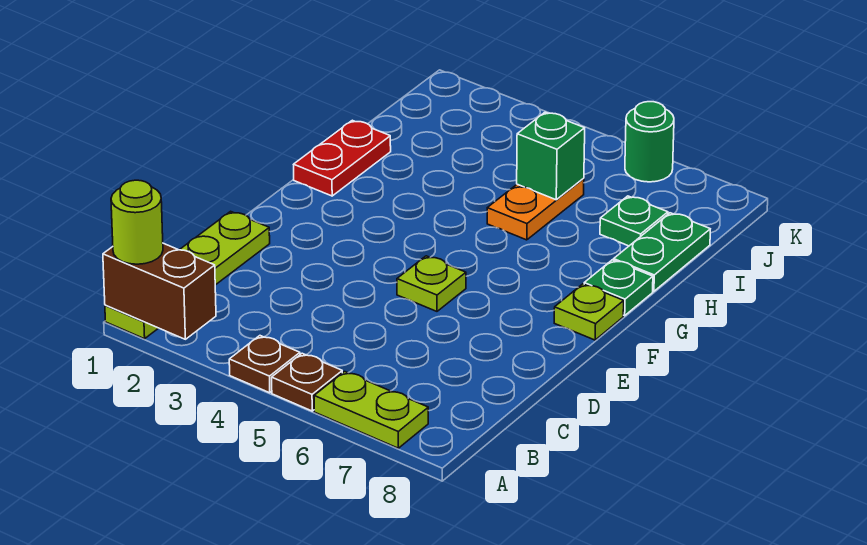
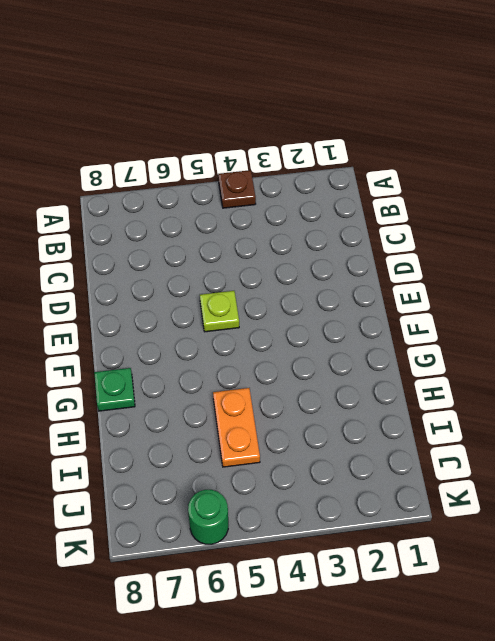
none -> lime 1x4 plate [105,211,270,339]
none -> brown 1x1 plate [272,353,342,411]
none -> lime 1x2 plate [314,372,428,448]

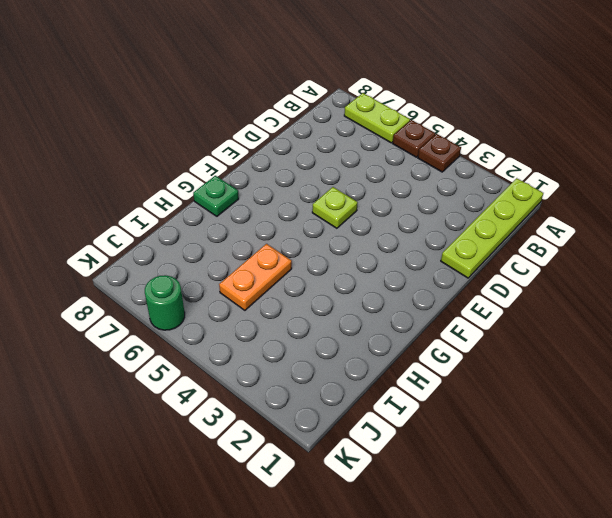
none -> lime 1x1 plate [554,284,624,340]
none -> red 1x2 plate [294,120,391,196]
none -> green 1x2 plate [614,213,710,291]

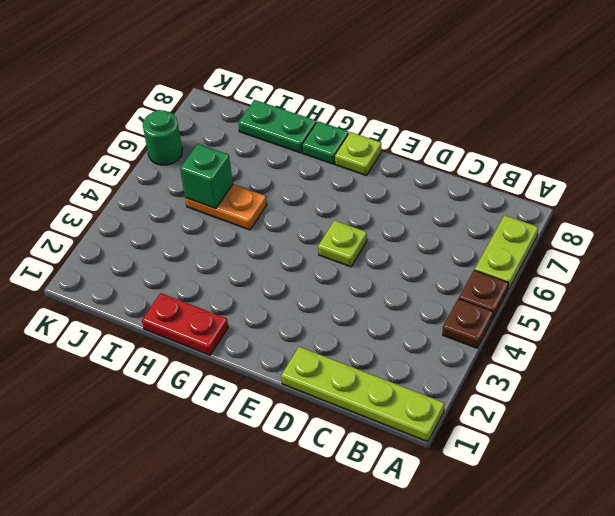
none -> green 1x1 plate [600,196,668,246]
none -> brown 1x2 brick [103,243,216,339]
none -> lime 1x1 round brick [111,180,163,264]

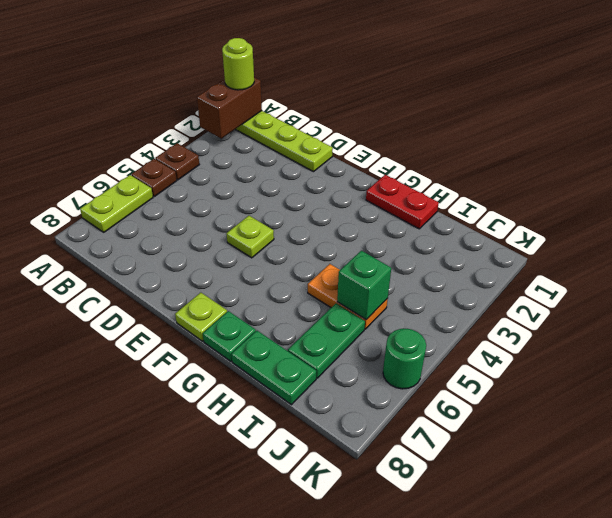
green 1x2 plate [288,303,365,378] -> green 1x1 plate [600,196,668,246]

